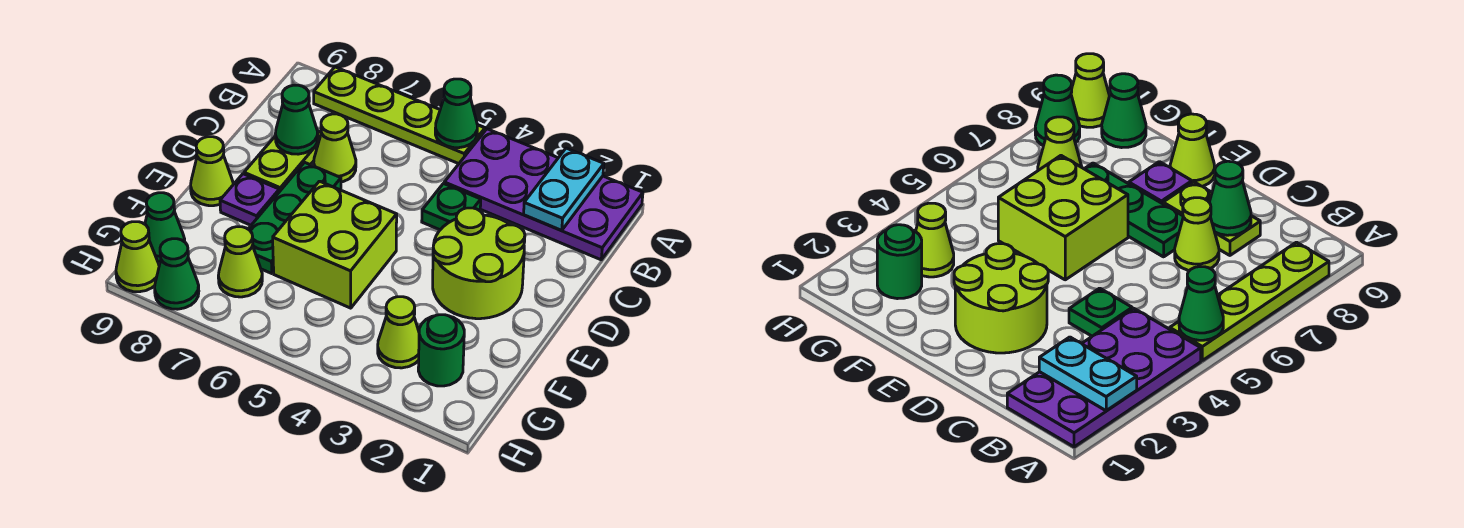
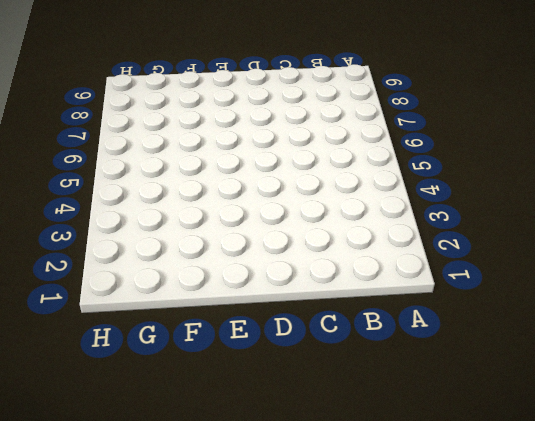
none -> purple 2x4 plate [444,129,643,260]
none -> lime 1x4 plate [314,67,485,164]
none -> green 1x1 plate [422,184,481,230]

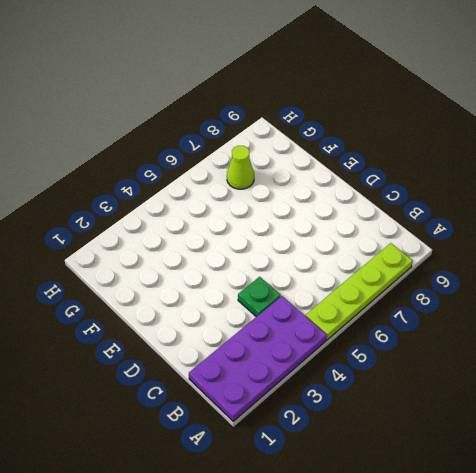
none -> lime 1x1 cone [314,114,356,182]
none -> lime 1x2 plate [244,131,321,192]
none -> lime 2x2 round brick [433,208,525,319]

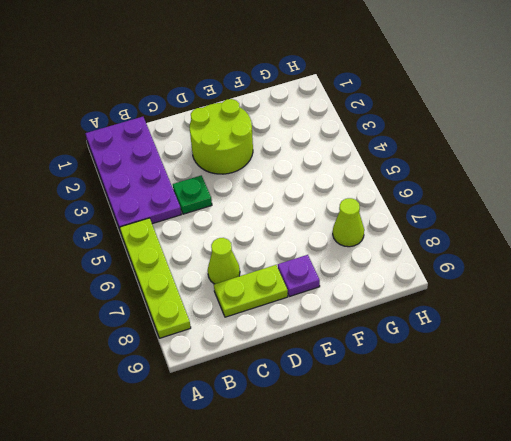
none -> green 1x3 plate [249,162,341,274]
none -> lime 2x2 brick [273,181,397,308]
none -> lime 1x1 cone [191,137,233,206]

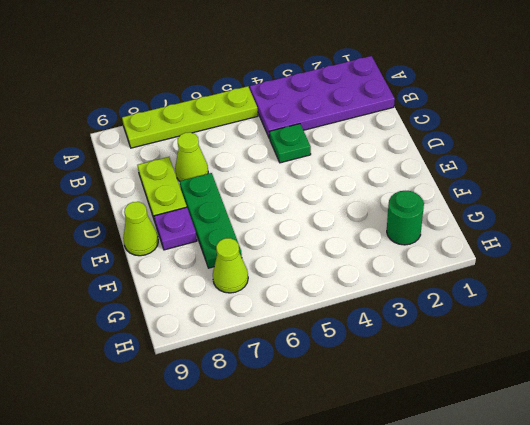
none -> lime 2x2 round brick [433,208,525,319]
none -> lime 2x2 brick [273,181,397,308]
none -> lime 1x1 cone [378,297,419,368]

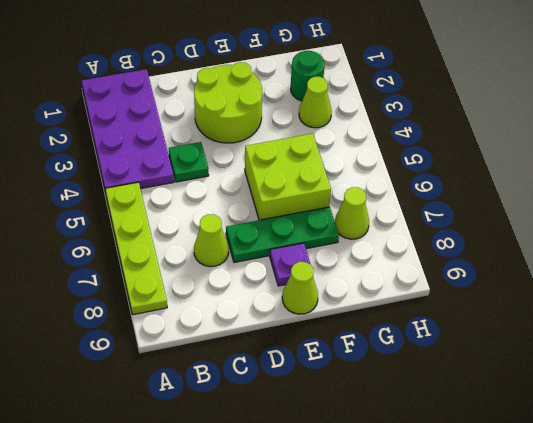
none -> lime 1x2 plate [244,131,321,192]
none -> green 1x1 cone [145,193,185,262]
none -> green 1x1 cone [155,239,199,309]

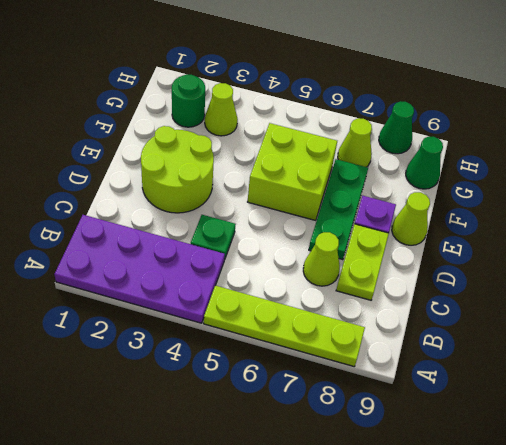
none -> lime 1x1 cone [116,222,159,292]
none -> cyan 1x2 plate [524,148,604,230]
none -> green 1x1 cone [435,79,477,148]

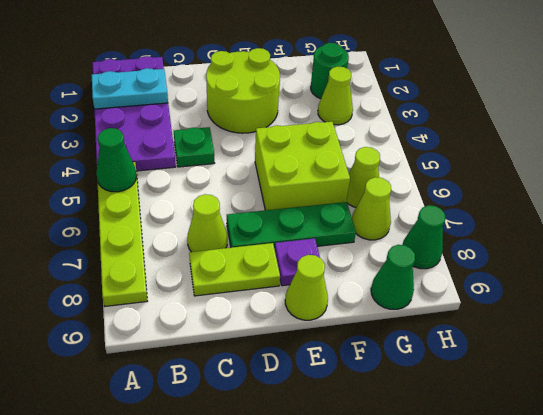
lime 1x1 cone [346,147,380,207] -> lime 1x1 cone moved to [116,222,159,292]
none -> green 1x1 cone [275,85,318,154]

